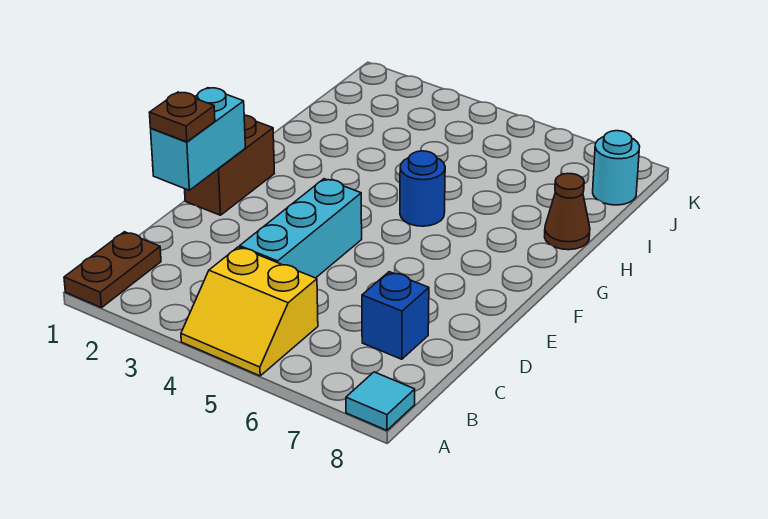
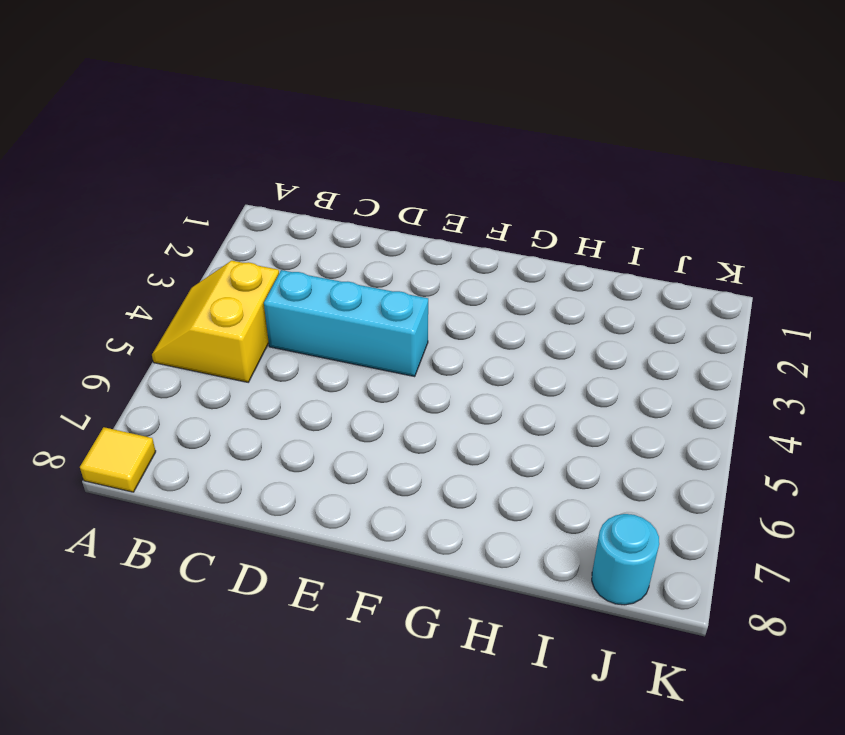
yellow 1x1 tile [80,427,156,492] -> cyan 1x1 tile [346,372,415,430]
none -> brown 1x2 plate [64,232,161,308]
none -> blue 1x1 brick [362,272,429,359]

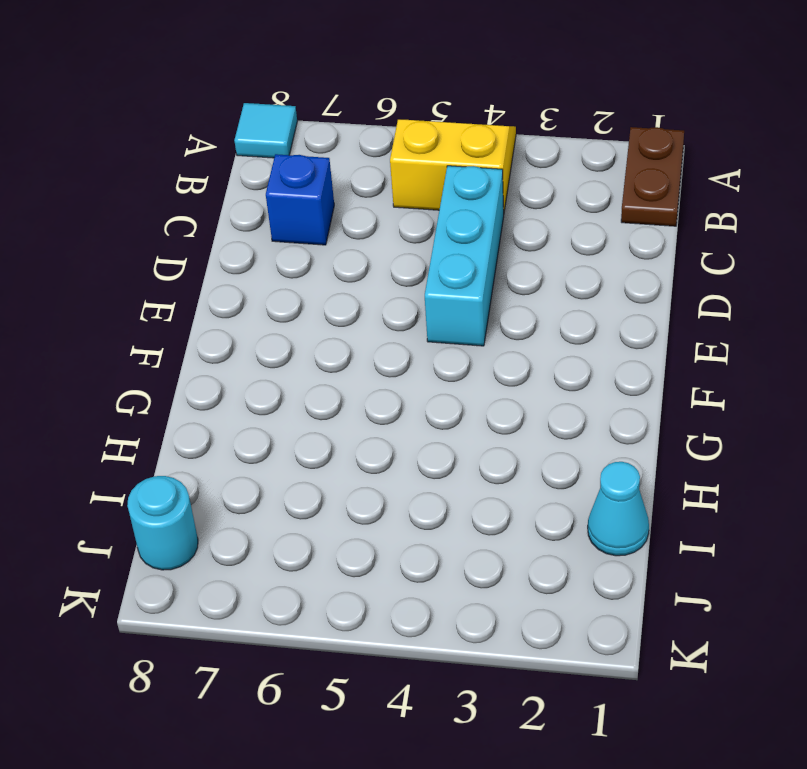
cyan 1x1 cone [588,462,649,556] -> none
none -> brown 1x2 brick [185,115,274,215]
none -> blue 1x1 round brick [400,151,445,226]

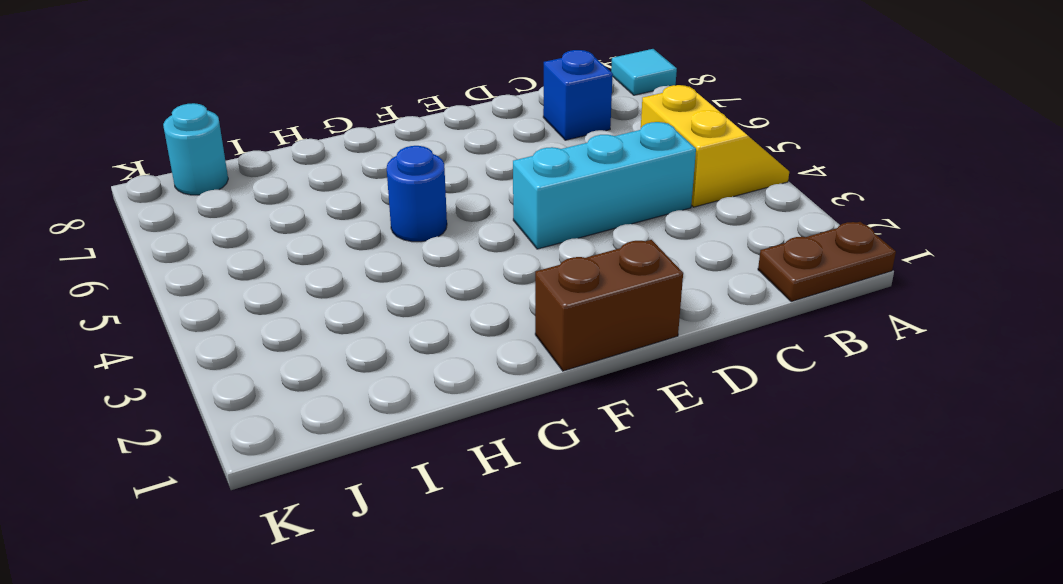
none -> brown 1x1 cone [545,173,590,250]
none -> cyan 1x2 brick [151,88,245,190]

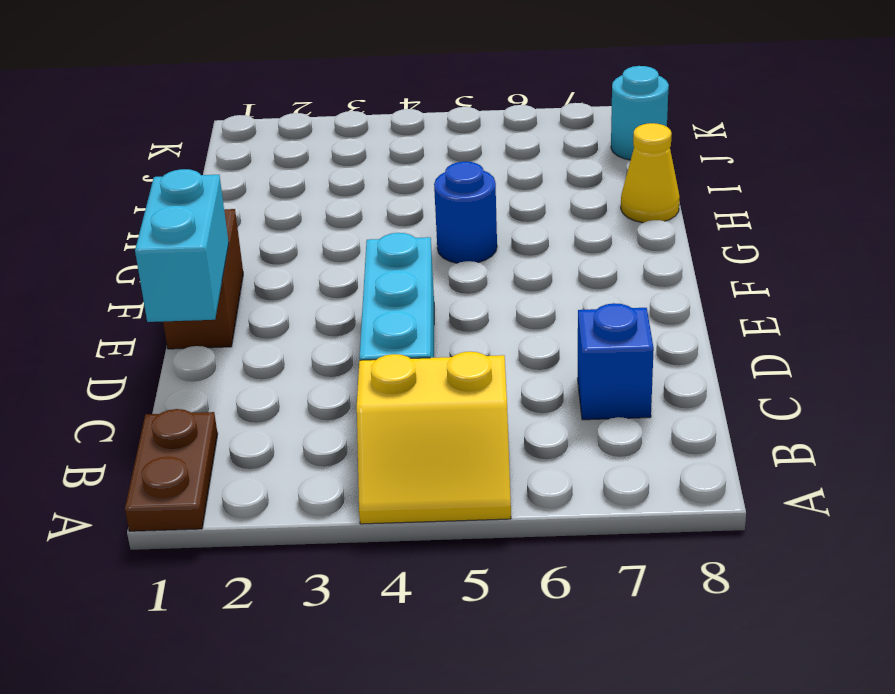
yellow 1x1 cone [621,123,680,223] -> brown 1x1 cone [545,173,590,250]
none -> cyan 1x1 tile [346,372,415,430]
none -> brown 1x1 plate [150,92,215,142]

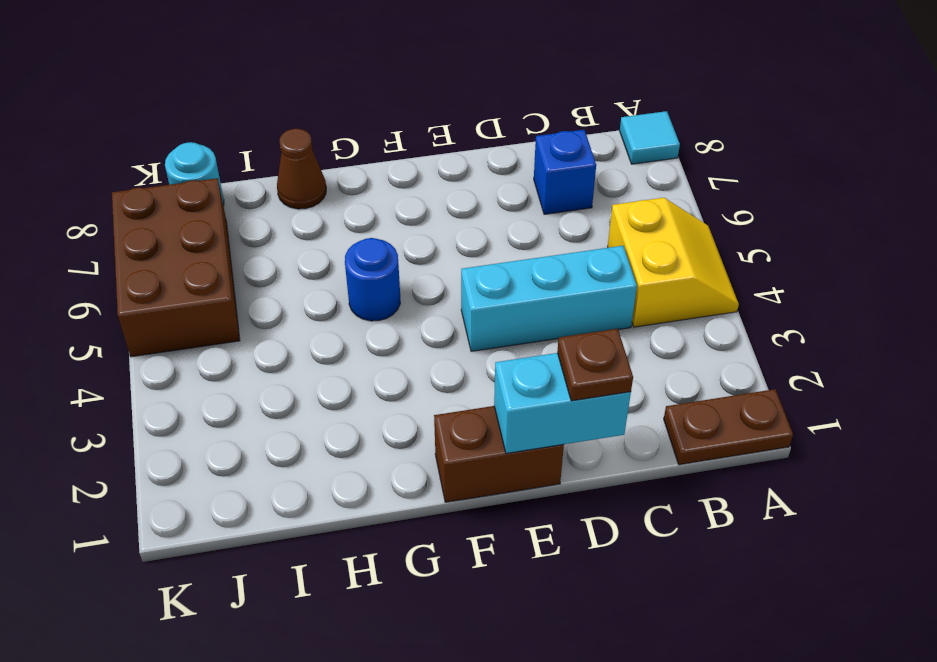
brown 2x3 brick [112,178,240,357] -> none

